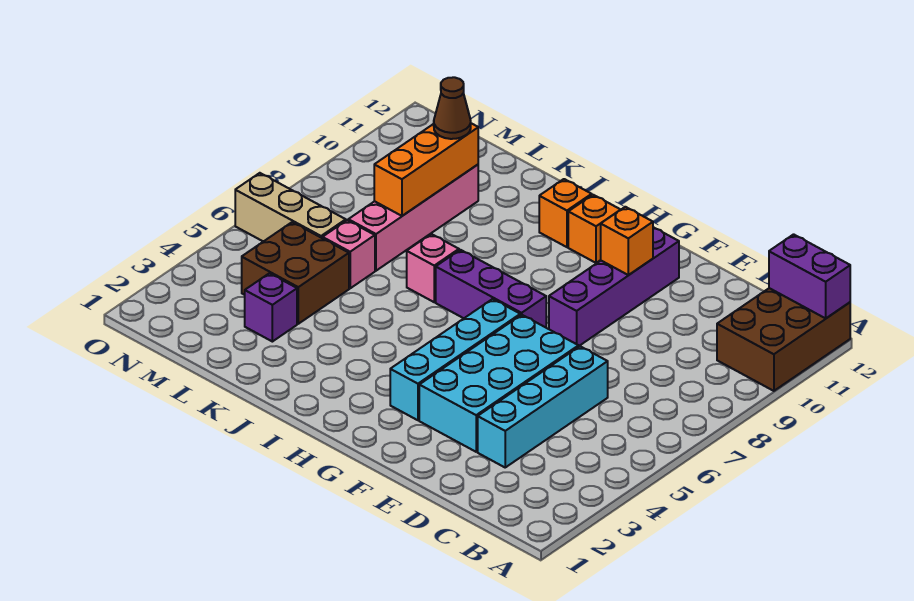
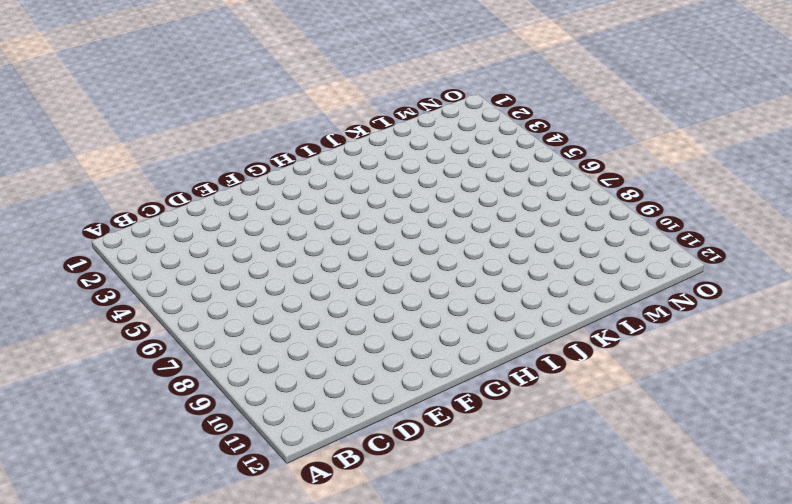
none -> brown 2x3 brick [717,288,850,391]
none -> cyan 1x4 brick [478,346,608,467]
none -> cyan 2x4 brick [419,315,579,452]

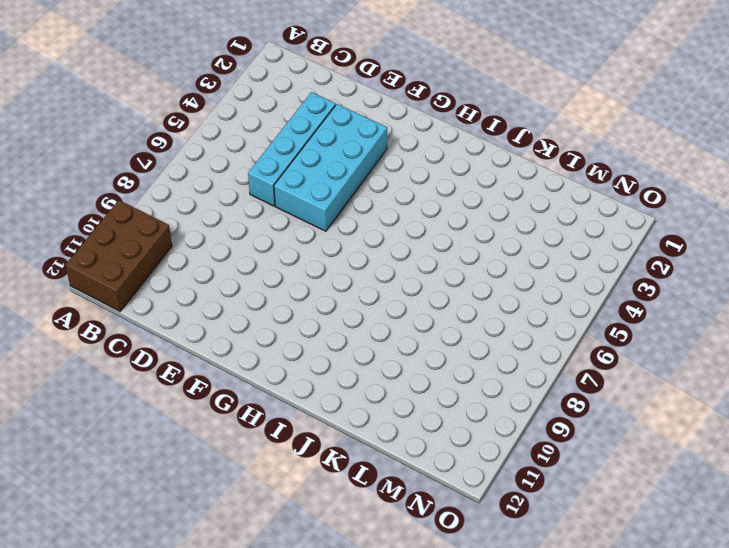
none -> purple 1x4 brick [549,227,679,346]
none -> cyan 1x4 brick [390,299,520,420]
none -> purple 1x3 brick [436,250,546,327]

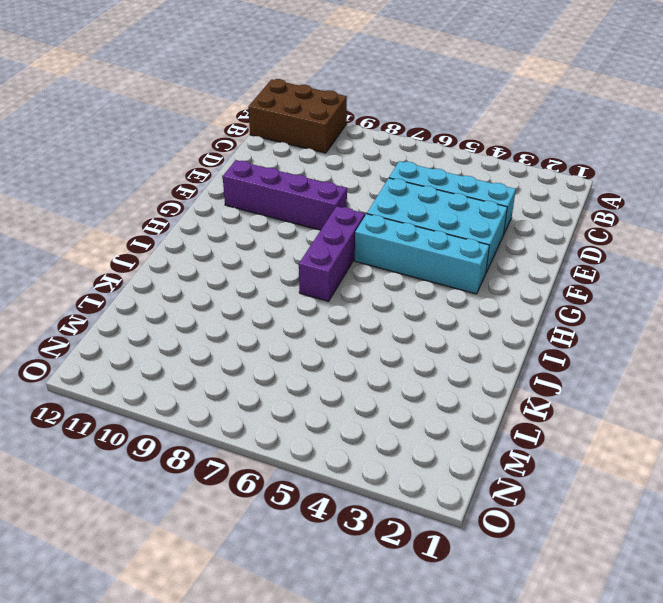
none -> orange 1x1 brick [568,195,620,263]
none -> orange 1x1 brick [539,179,592,247]
none -> pink 1x1 brick [407,234,459,302]

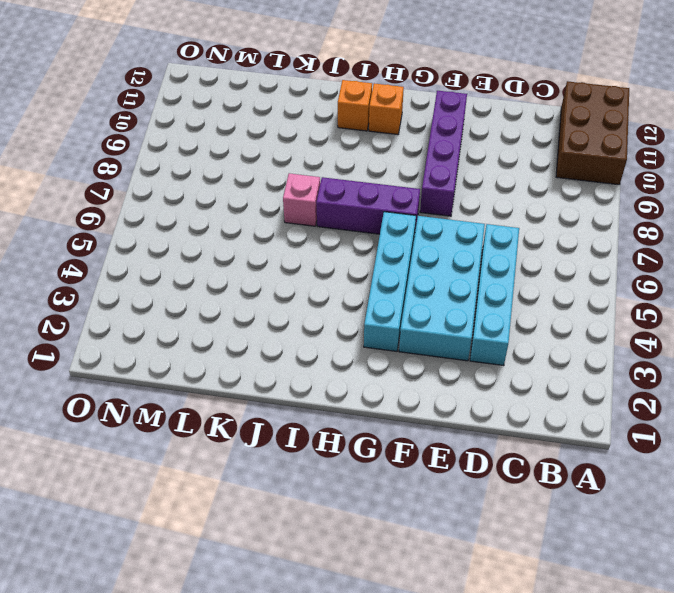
none -> purple 1x1 brick [245,273,297,342]
none -> brown 2x2 brick [242,222,349,324]
none -> pink 1x1 brick [322,220,375,288]

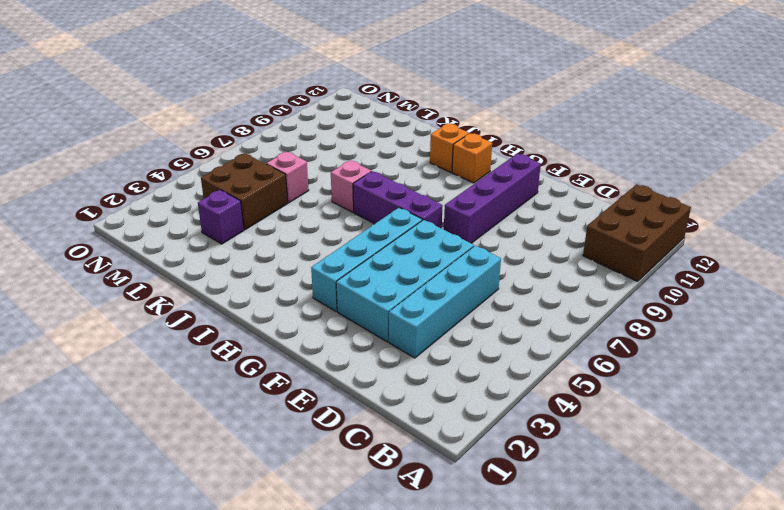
none -> pink 1x4 brick [348,165,478,271]
none -> tan 1x3 brick [235,173,346,242]
none -> purple 1x2 brick [769,234,850,318]

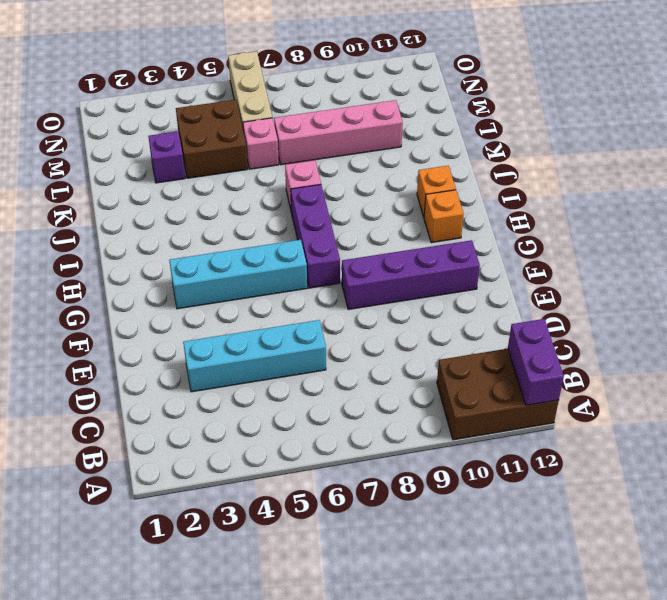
none -> cyan 2x4 brick [419,315,579,452]
none -> orange 1x1 brick [601,207,653,275]
none -> orange 1x3 brick [374,123,478,216]

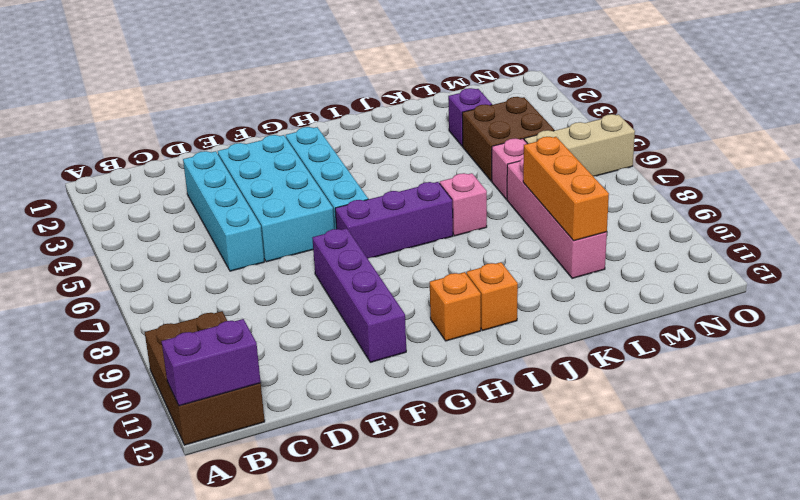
none -> orange 1x1 brick [601,207,653,275]
none -> brown 1x1 cone [434,77,471,139]

